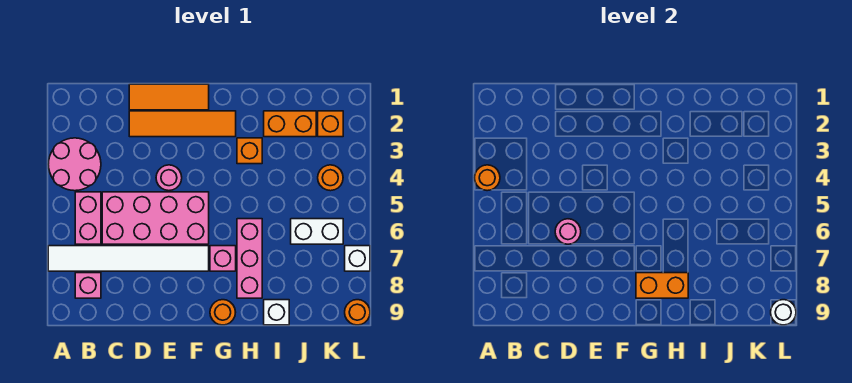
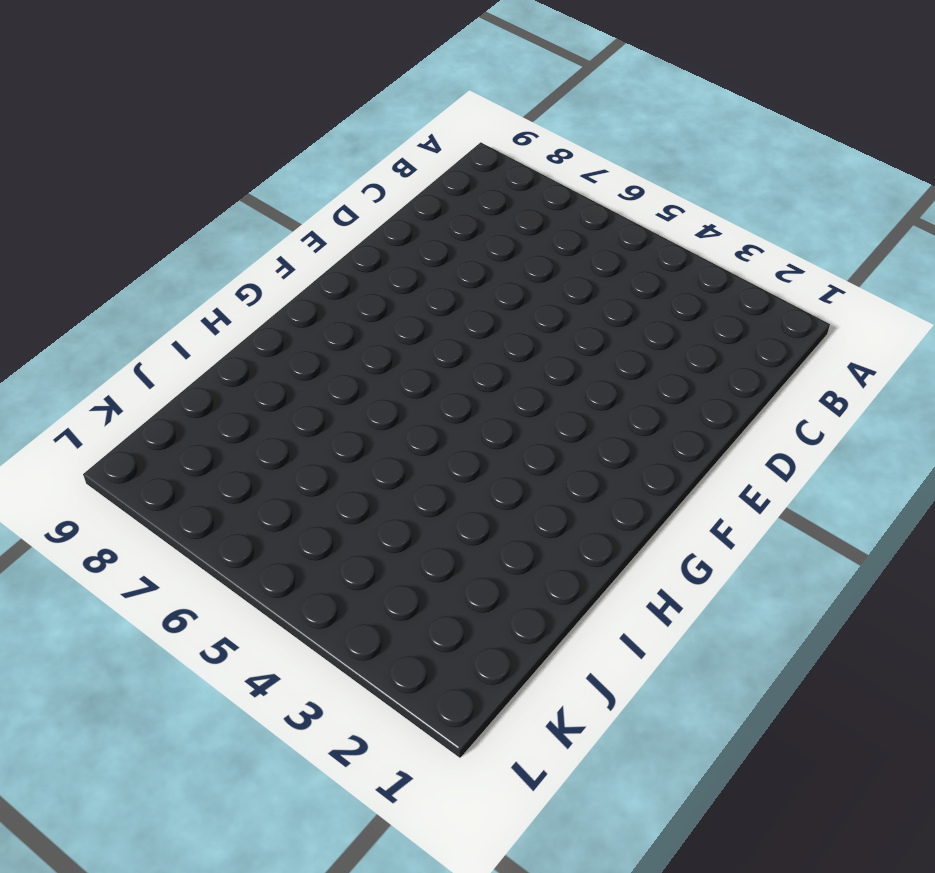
none -> pink 2x2 round brick [48,138,101,191]
none -> white 1x6 tile [48,246,209,271]
none -> pink 1x2 brick [75,192,101,244]

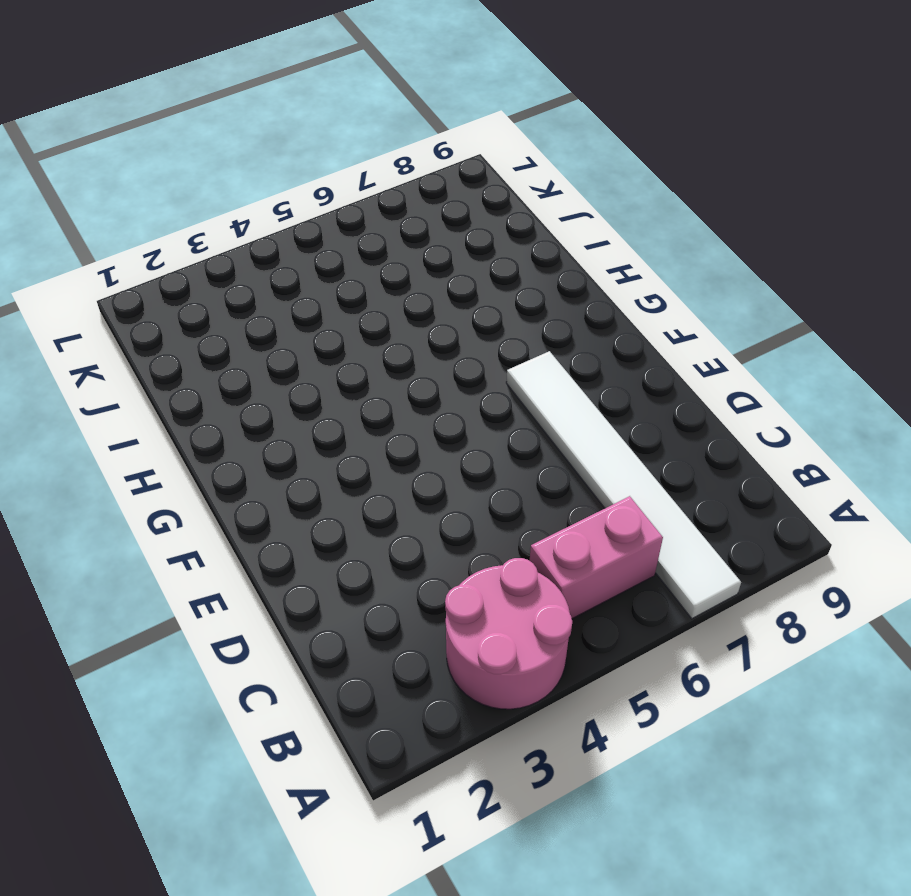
none -> pink 1x1 brick [75,273,101,298]
none -> pink 2x4 brick [102,192,209,244]
none -> orange 1x3 tile [129,84,209,110]

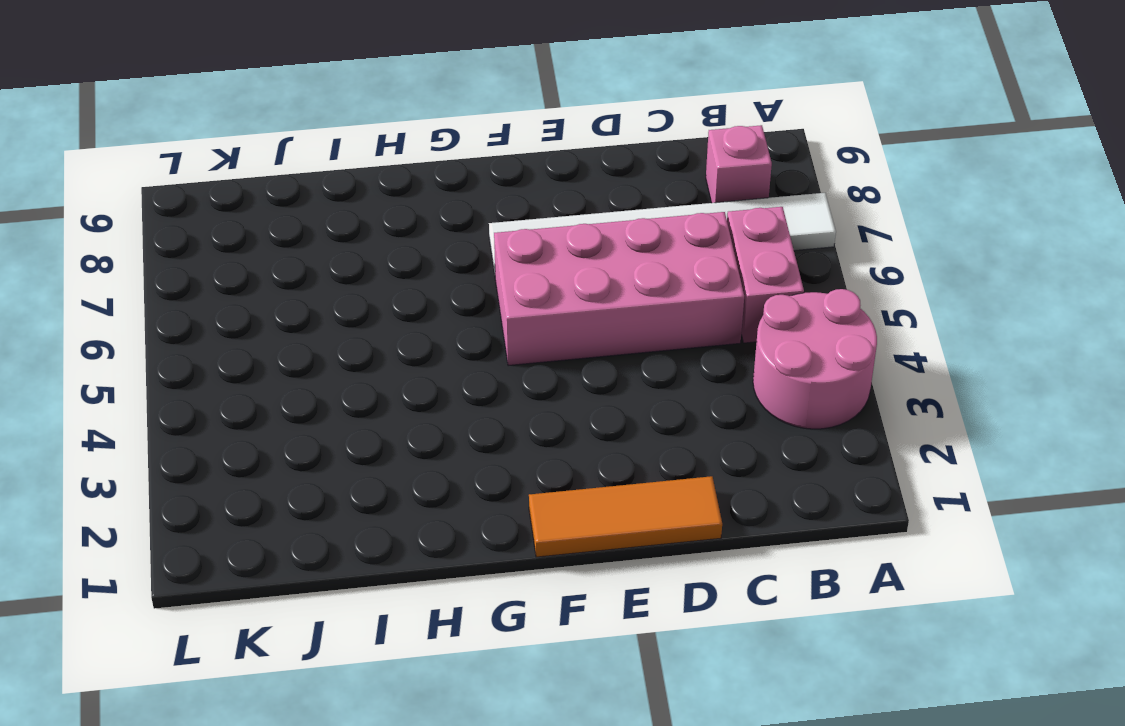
none -> orange 1x4 tile [129,111,236,137]
none -> pink 1x1 round brick [156,165,182,191]
none -> pink 1x1 brick [210,246,236,271]

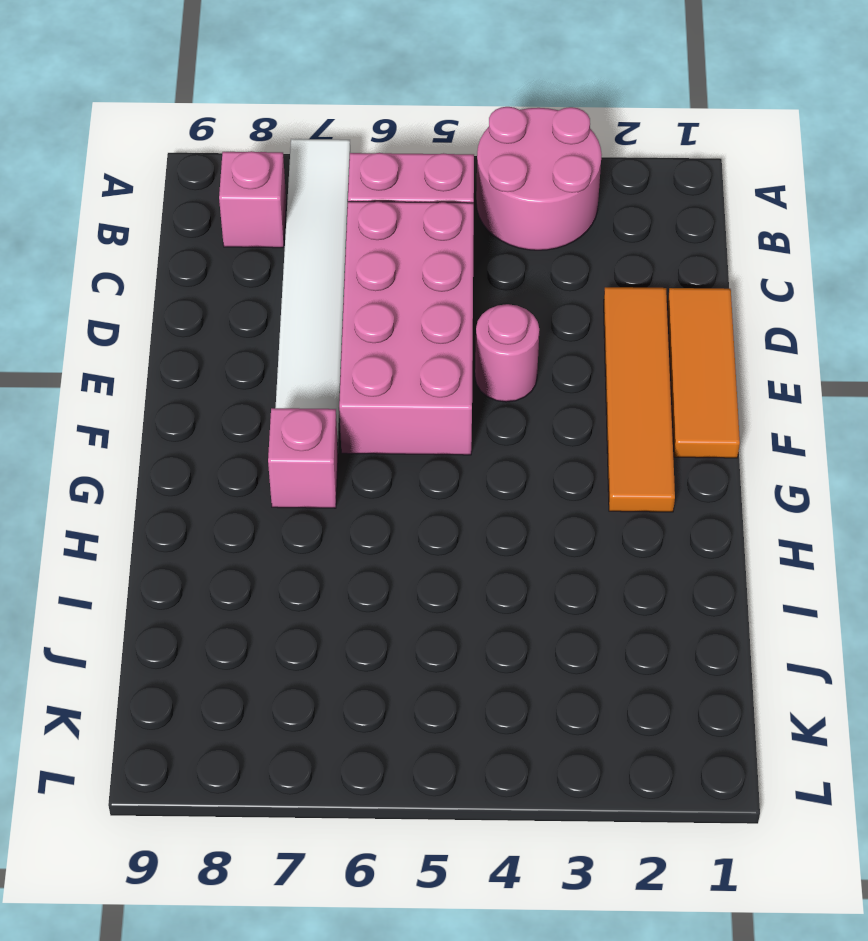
none -> orange 1x1 round brick [210,300,236,325]
none -> orange 1x1 brick [237,138,262,164]
none -> pink 1x3 brick [237,219,262,298]

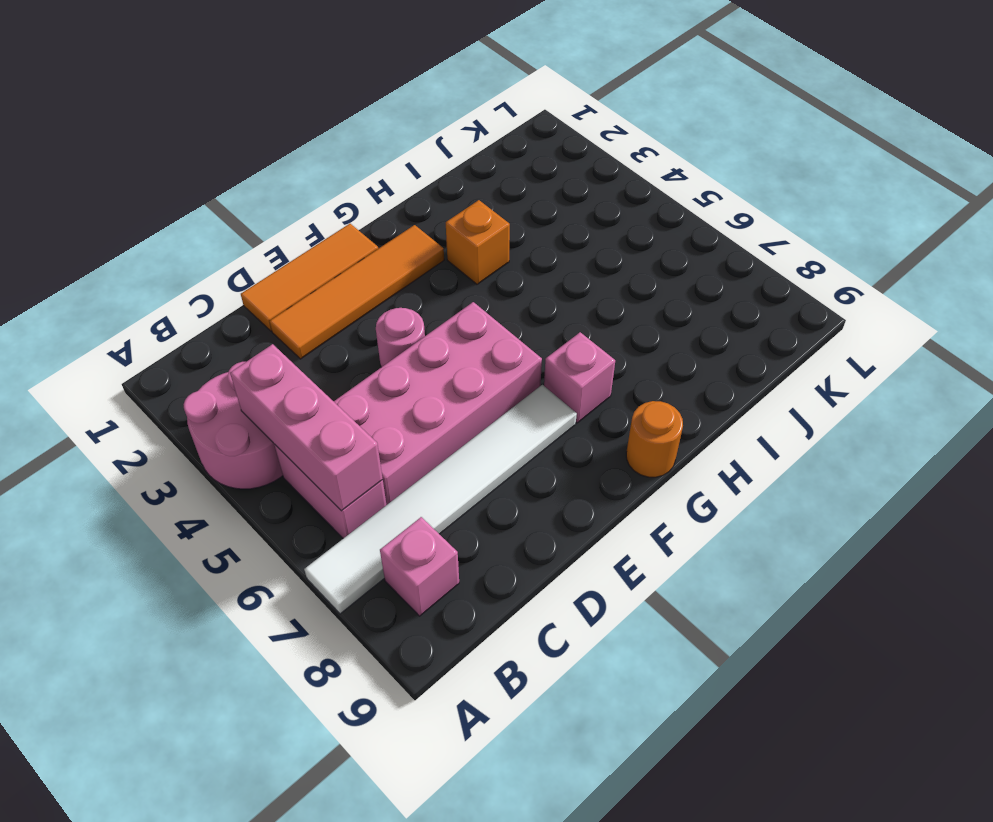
pink 1x3 brick [230,344,383,511] -> pink 1x3 brick moved to [237,219,262,298]
none -> orange 1x2 brick [264,111,316,137]
none -> white 1x1 brick [264,300,289,325]
none -> white 1x2 brick [291,219,343,244]

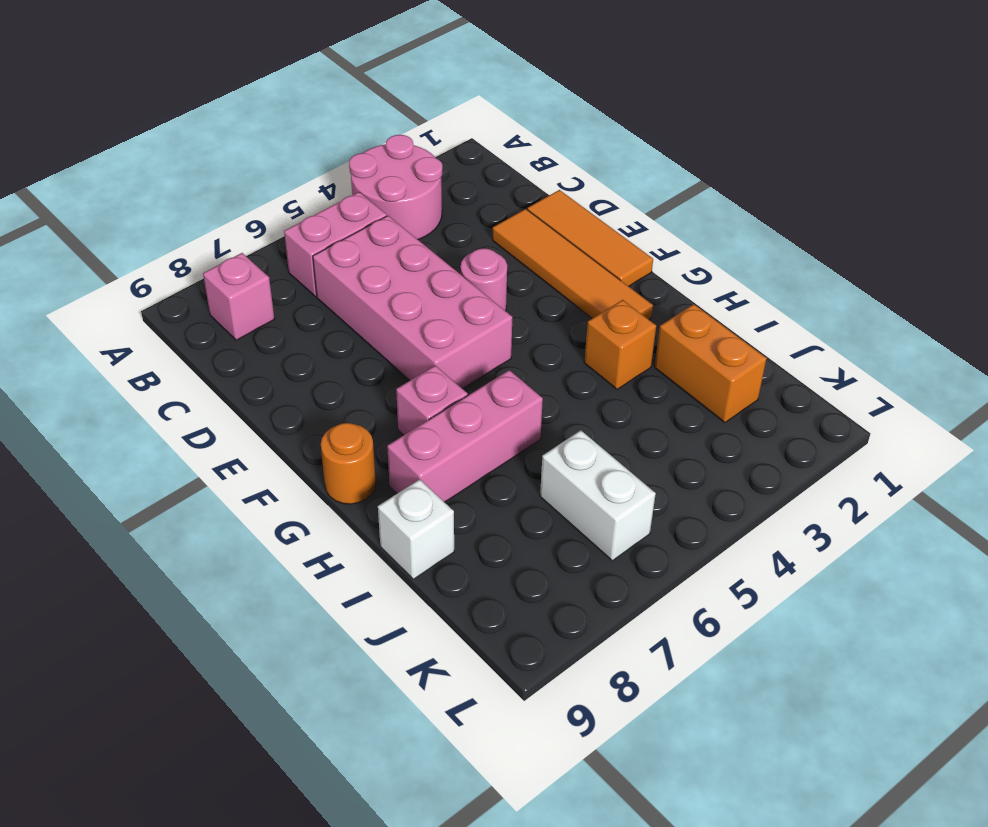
none -> white 1x6 tile [48,246,209,271]
none -> orange 1x1 brick [318,111,343,137]
none -> orange 1x1 round brick [318,165,343,191]

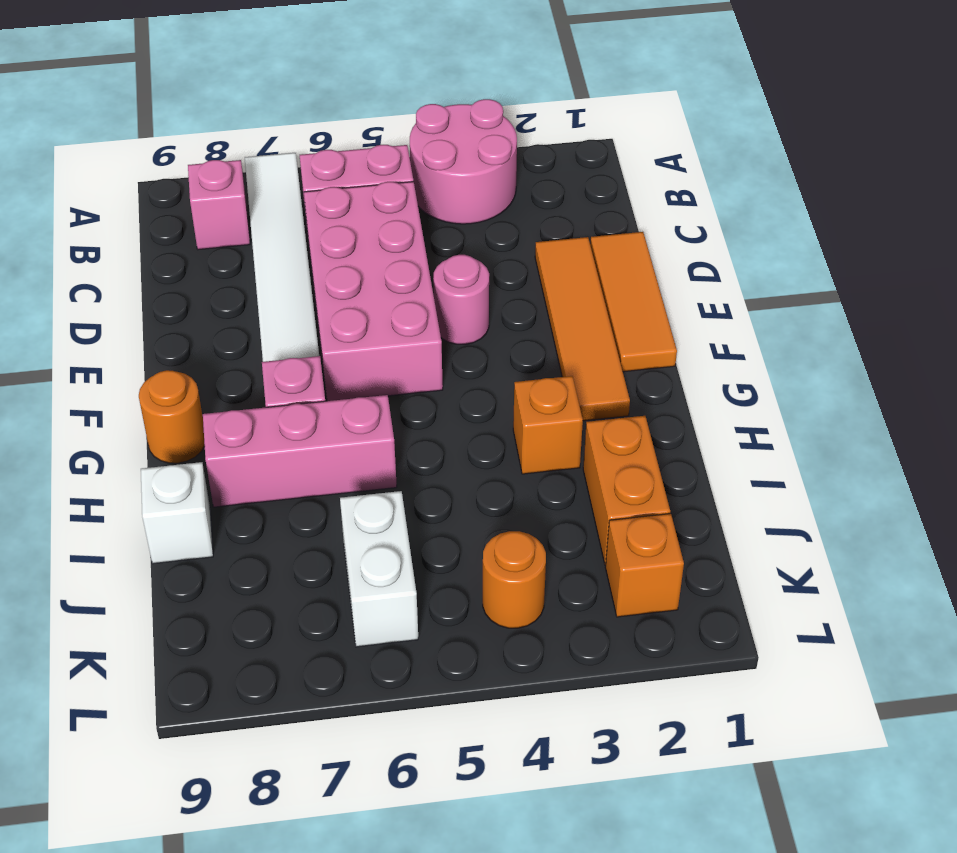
none -> white 1x1 brick [345,246,370,271]
none -> orange 1x1 round brick [345,300,370,325]
none -> orange 1x1 round brick [474,165,500,191]

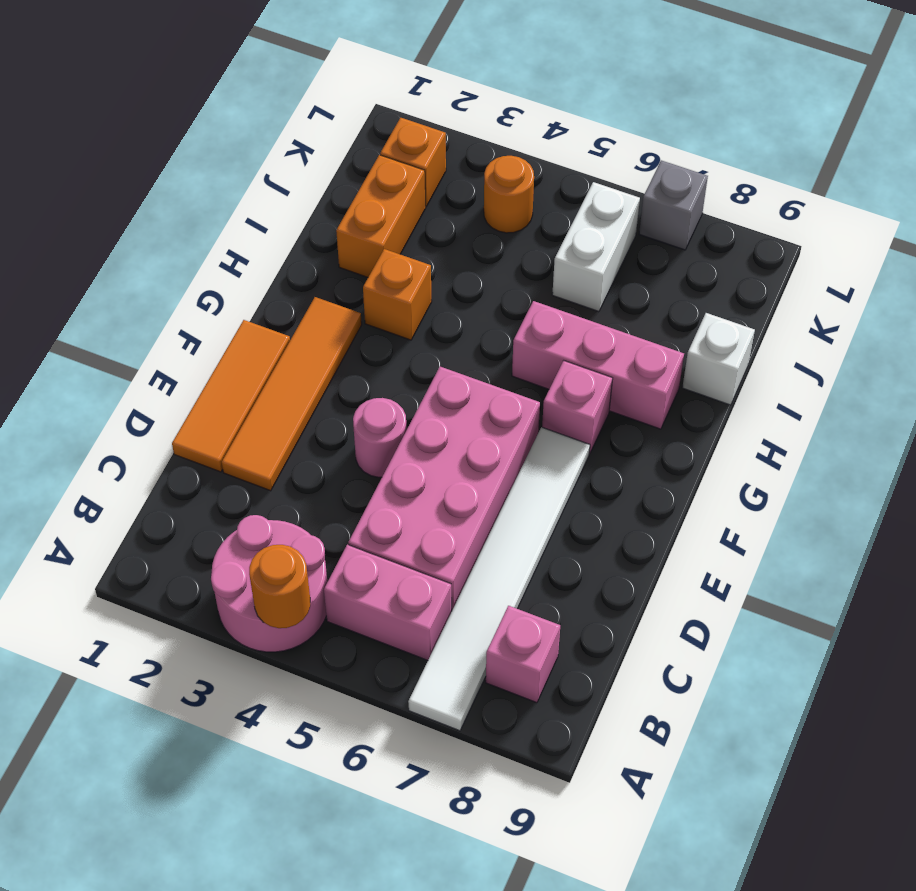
grey 1x1 brick [639,160,708,250] -> white 1x1 brick [345,246,370,271]
none -> orange 1x1 round brick [210,300,236,325]
none -> orange 1x1 round brick [345,300,370,325]
none -> pink 1x1 round brick [555,219,581,244]

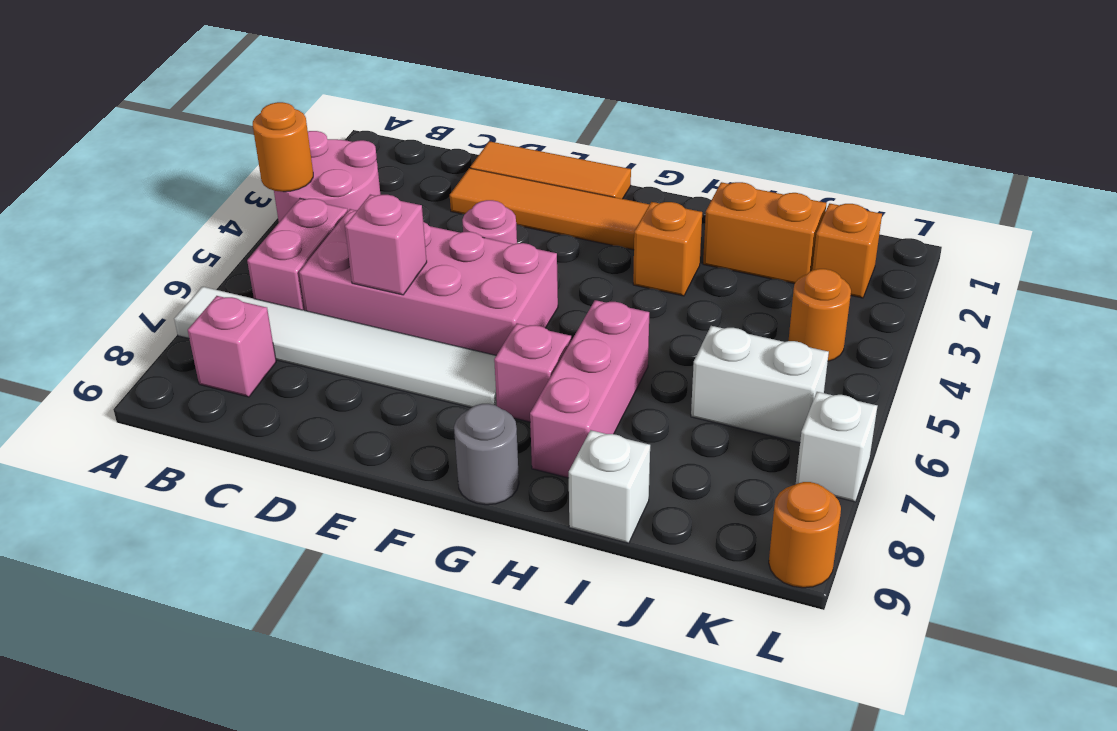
pink 1x1 brick [345,195,427,295] -> pink 1x1 round brick [555,219,581,244]
grey 1x1 round brick [454,404,519,505] -> orange 1x1 round brick [210,300,236,325]
none -> orange 1x2 brick [636,273,688,298]
none -> white 1x1 round brick [771,300,796,325]

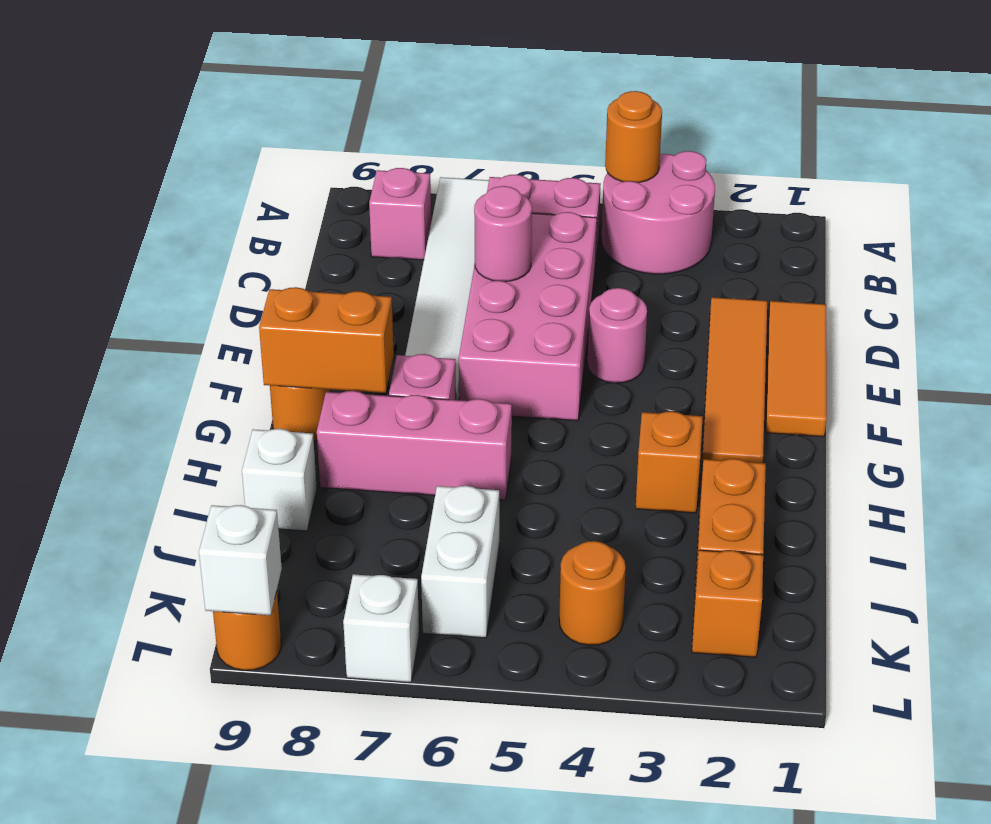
orange 1x2 brick [259,287,394,393] -> orange 1x2 brick turned to [636,273,688,298]
white 1x1 brick [199,505,282,615] -> white 1x1 round brick [771,300,796,325]

